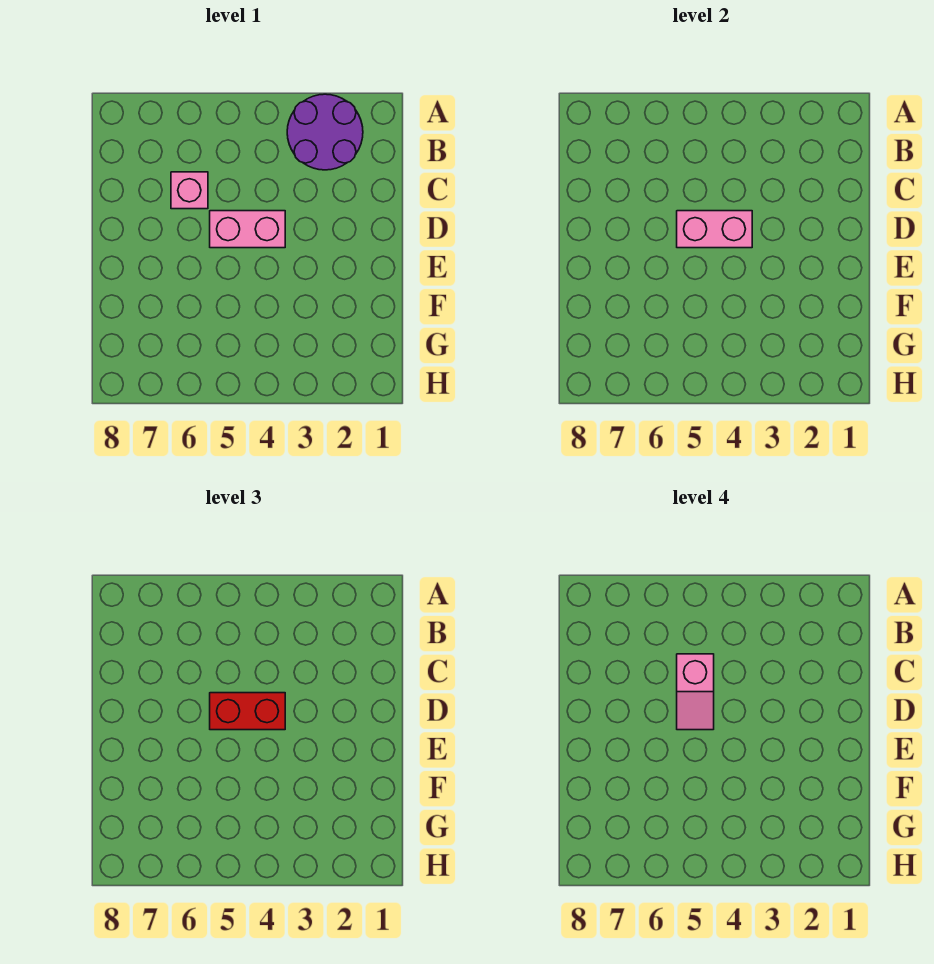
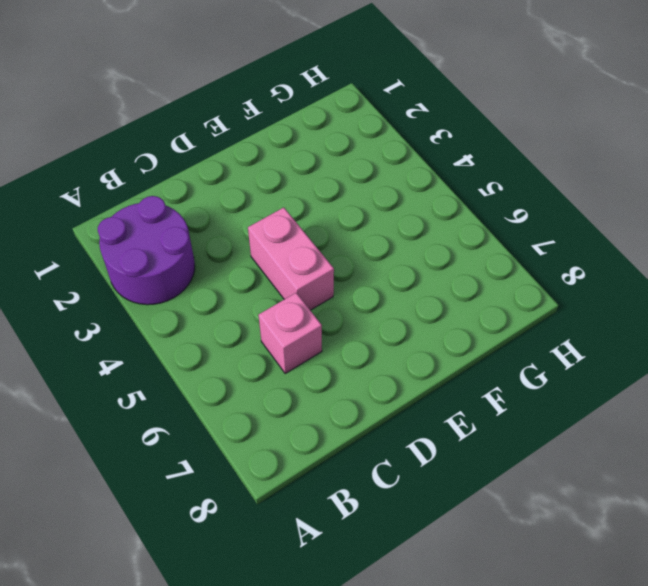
none -> pink 1x2 brick [677,211,752,248]
none -> red 1x2 brick [210,693,285,730]

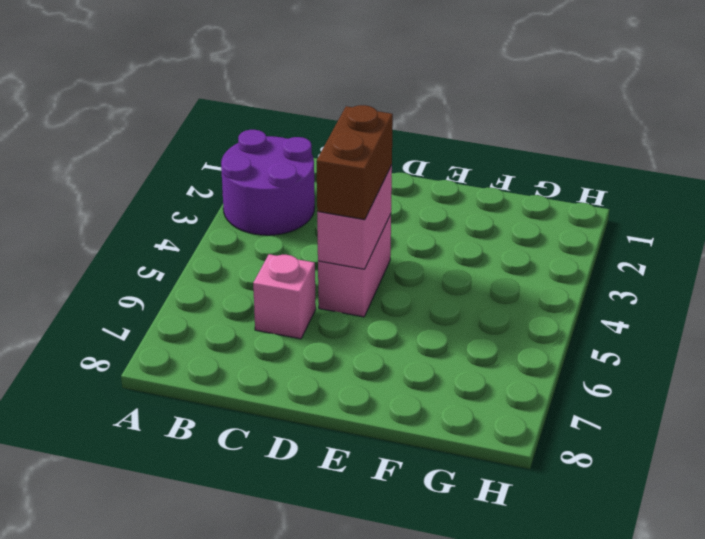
brown 1x2 brick [317,105,393,220] -> red 1x2 brick [210,693,285,730]
none -> pink 1x2 slope [677,654,714,730]

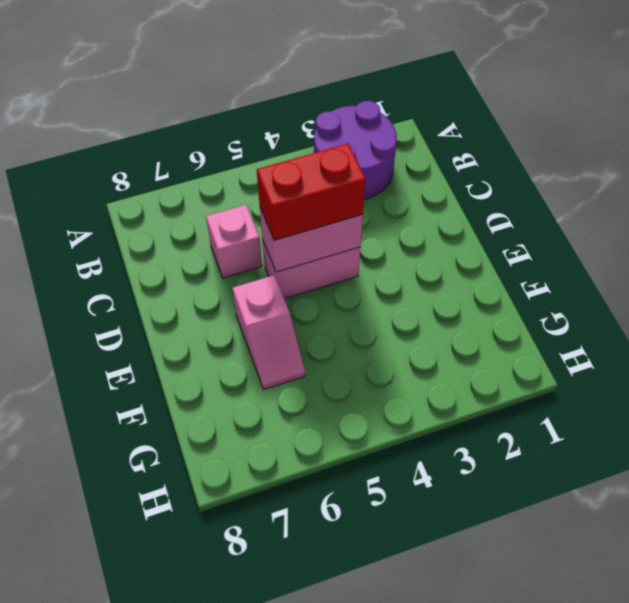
pink 1x2 slope [232,275,305,390] -> pink 1x2 slope moved to [677,654,714,730]

